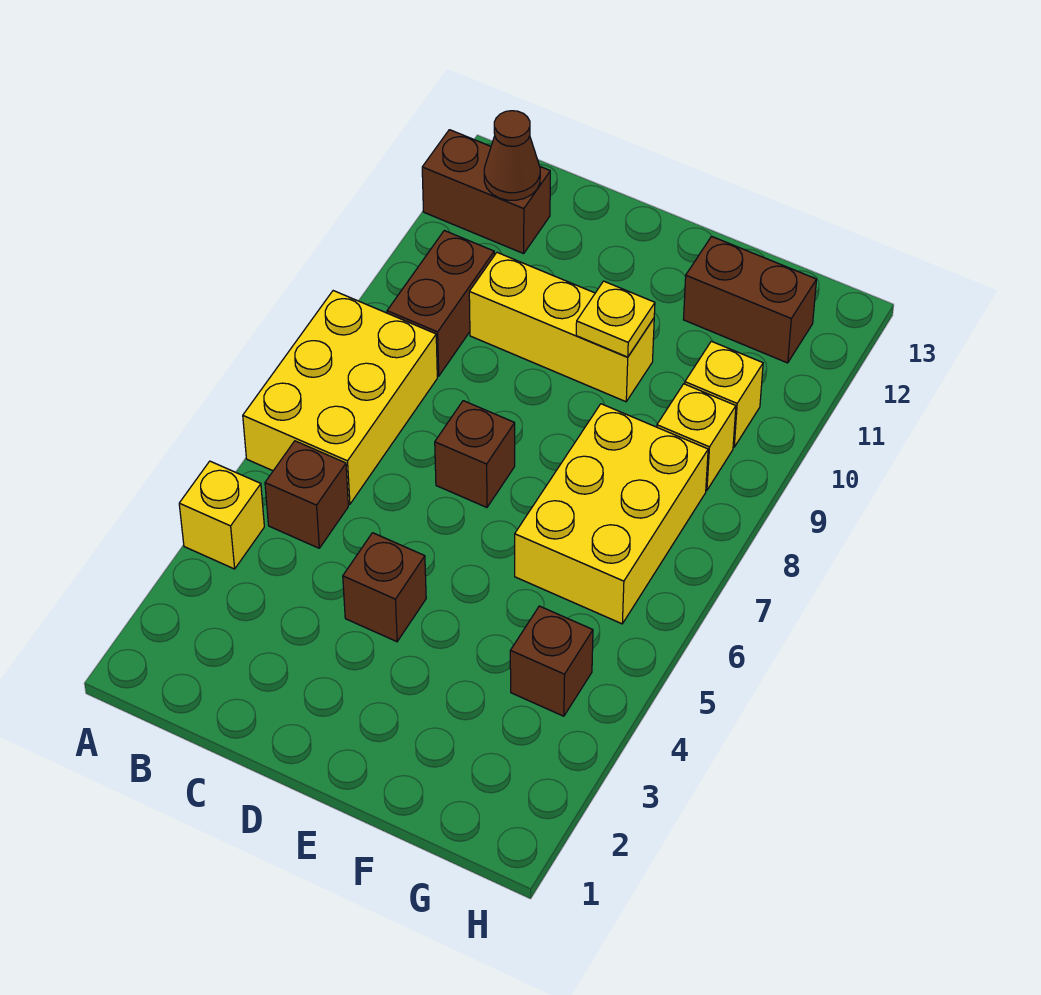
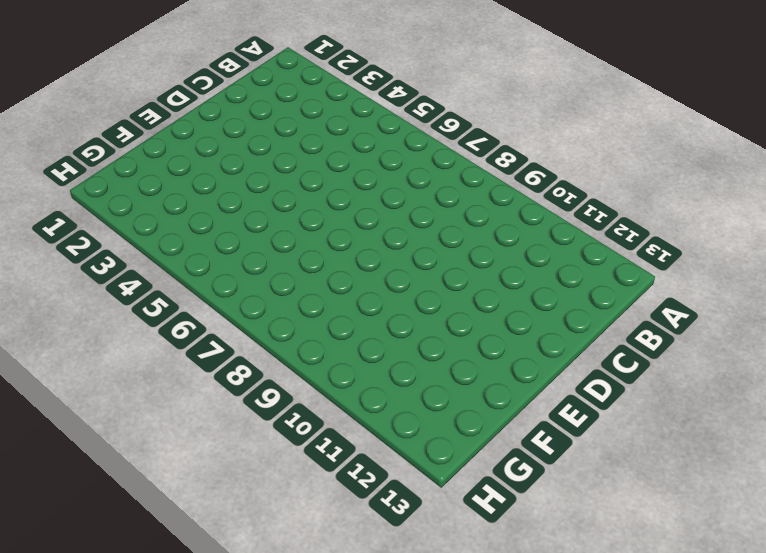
none -> yellow 1x1 brick [179,461,264,569]
none -> yellow 2x3 brick [243,291,437,504]
none -> brown 1x2 brick [422,130,550,253]

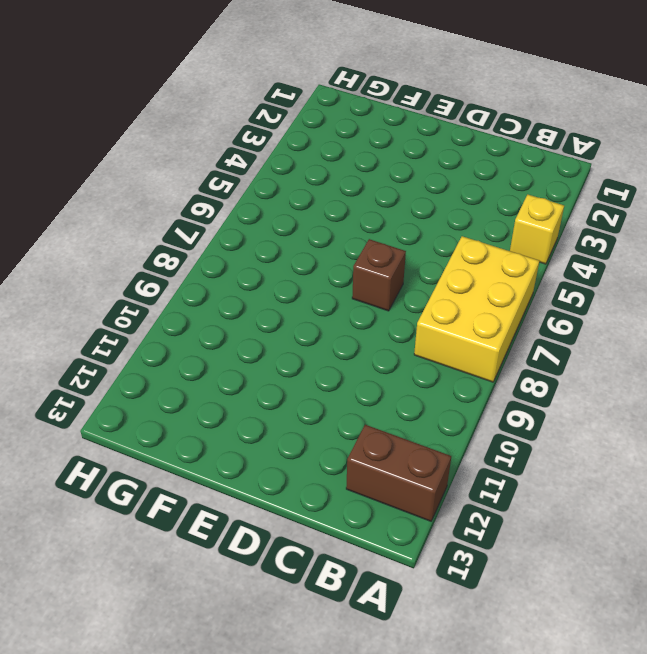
none -> brown 1x1 brick [265,441,348,548]
none -> brown 1x2 brick [387,231,494,376]
none -> yellow 1x3 brick [469,253,654,402]

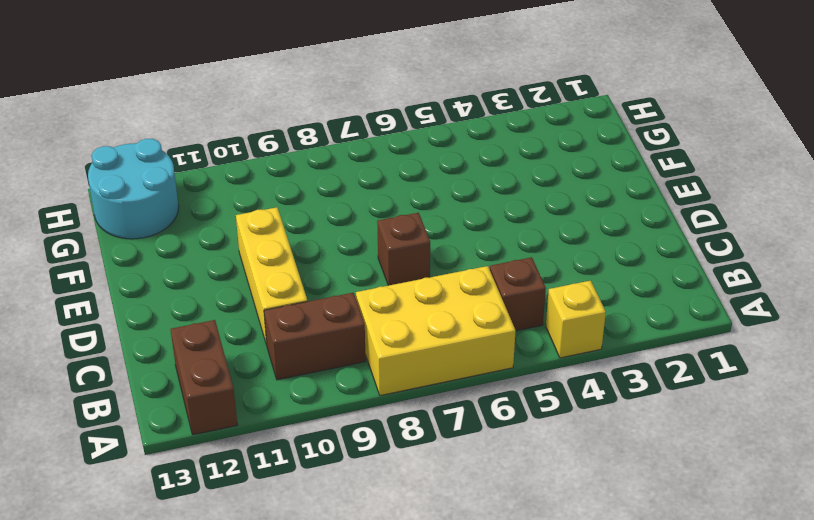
cyan 2x2 round brick [88,139,179,239] -> brown 1x2 brick [683,236,817,363]
none -> brown 1x1 brick [343,533,426,642]
none -> yellow 2x3 brick [515,404,708,624]
none -> brown 1x1 brick [510,606,593,716]

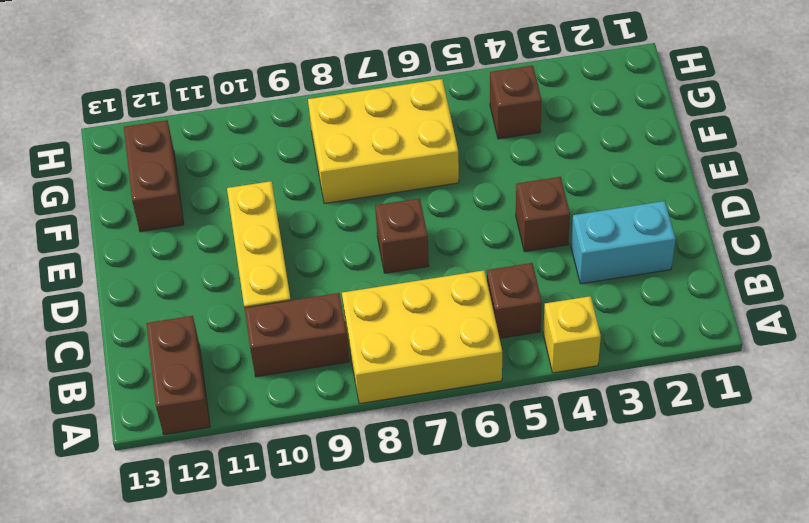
cyan 1x2 brick [571,201,676,284] -> none
none -> yellow 1x1 brick [657,384,736,490]
none -> yellow 1x1 brick [685,341,763,447]
none -> brown 1x1 cone [484,111,540,200]

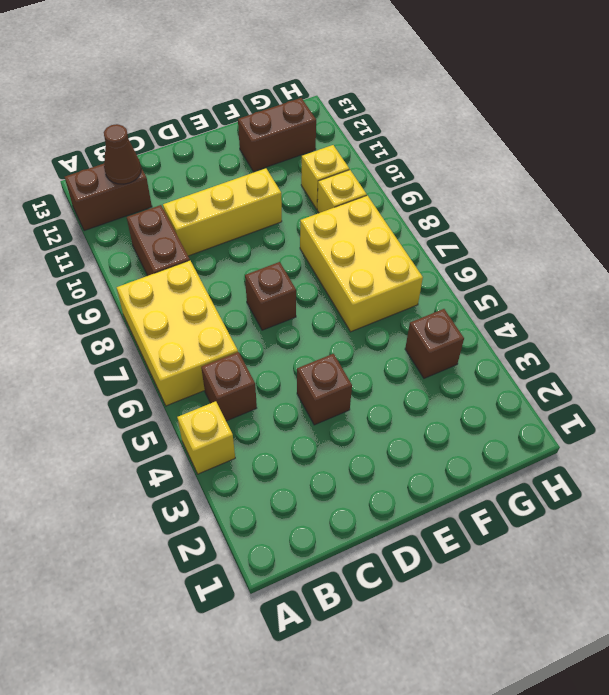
none -> yellow 1x1 plate [576,281,655,357]

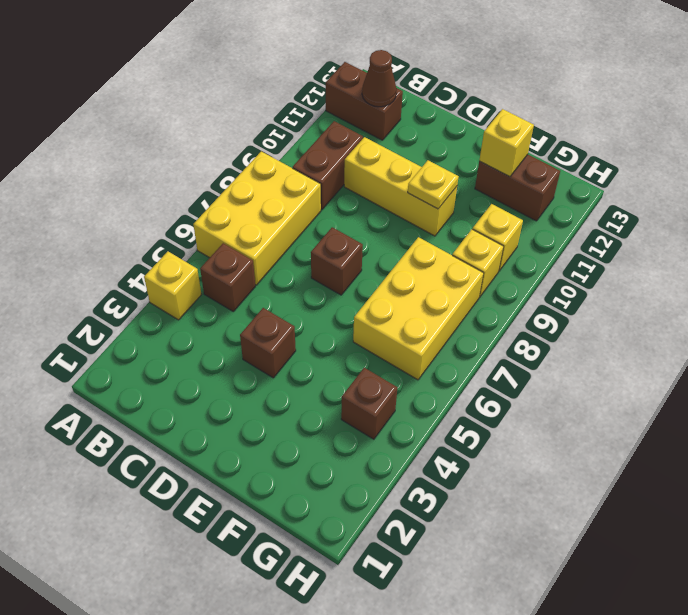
yellow 1x1 brick [479,109,534,177] -> none

